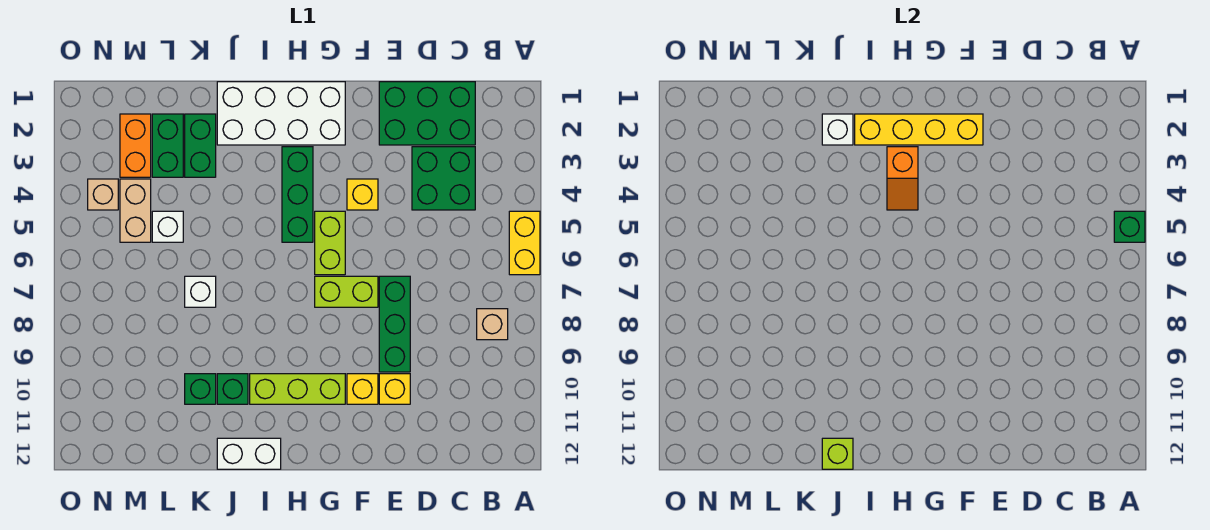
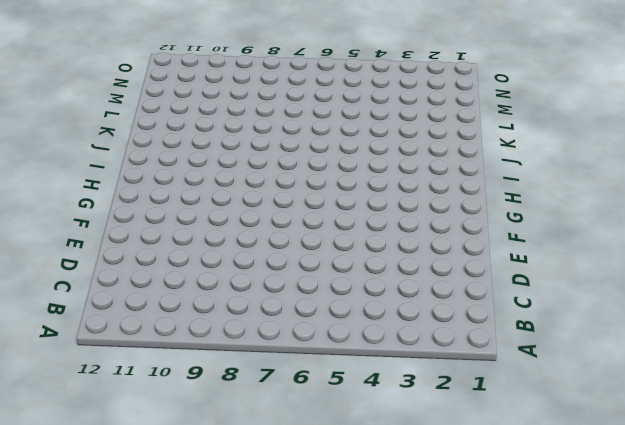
none -> yellow 1x2 brick [509,211,540,275]
none -> tan 1x1 brick [477,309,508,340]
none -> green 2x3 brick [379,82,475,145]

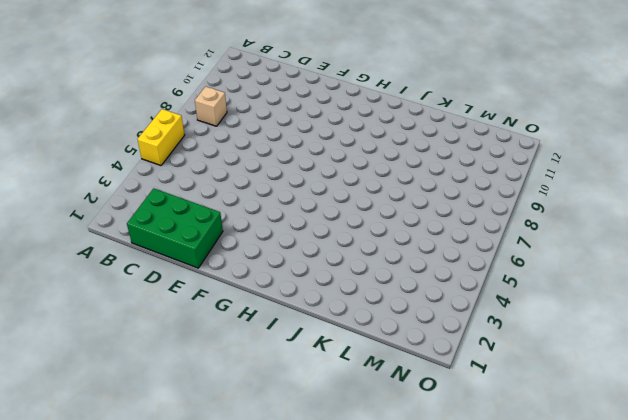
none -> green 2x2 brick [412,147,475,210]
none -> green 1x3 brick [379,276,410,372]
none -> yellow 1x1 brick [379,374,410,404]

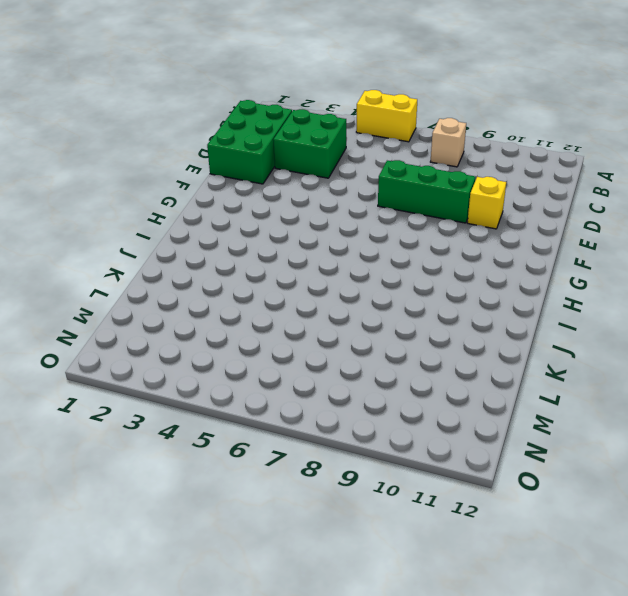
none -> yellow 1x1 brick [347,179,378,210]
none -> lime 1x2 brick [315,276,378,307]
none -> yellow 1x1 brick [347,374,378,404]

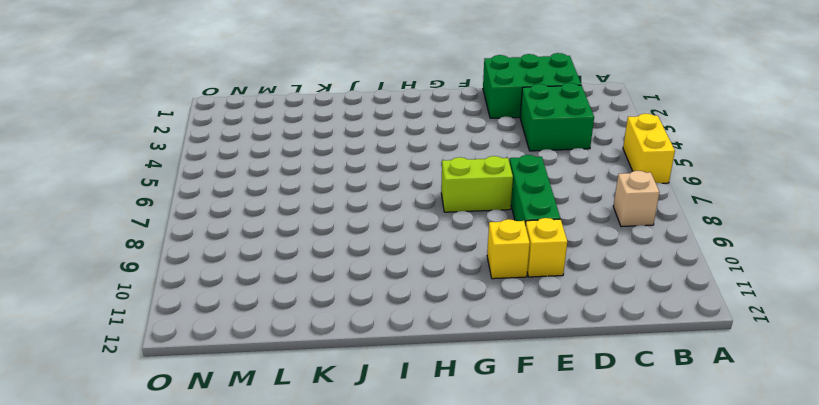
none -> yellow 1x1 brick [347,179,378,210]
none -> white 2x4 brick [217,82,345,145]
none -> lime 1x2 brick [315,211,345,275]

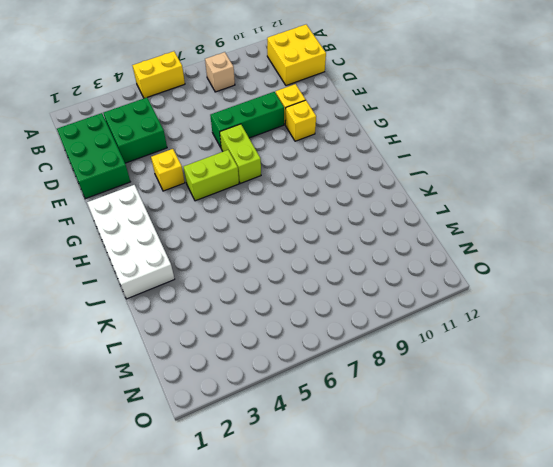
yellow 2x2 brick [267,25,326,85] -> none
none -> lime 1x3 brick [250,374,345,404]
none -> green 1x3 brick [282,147,313,242]
none -> white 1x2 brick [217,438,281,469]

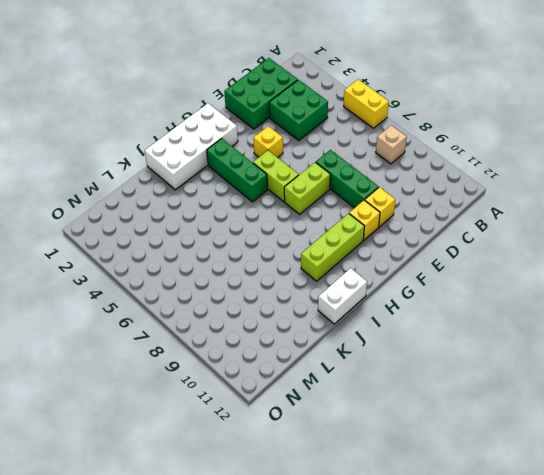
none -> green 1x1 brick [217,374,248,404]
none -> green 1x2 brick [185,114,216,177]
none -> white 1x1 brick [185,276,216,307]

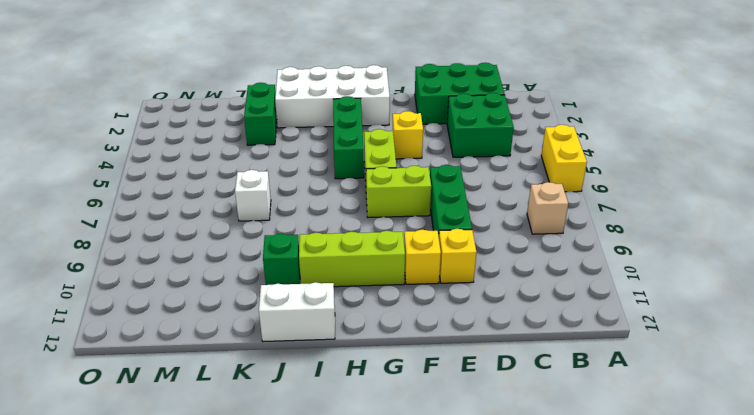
none -> green 1x1 brick [185,374,216,404]
none -> green 1x2 brick [152,114,183,177]
none -> white 1x1 brick [152,211,183,242]

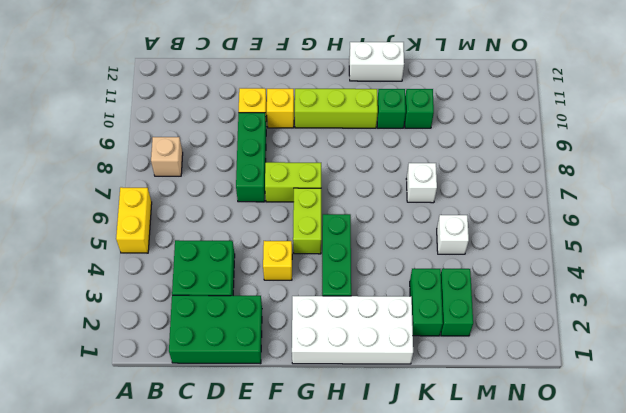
none -> orange 1x2 brick [120,114,151,177]
none -> tan 1x2 brick [120,179,151,242]
none -> tan 1x1 brick [88,179,118,210]

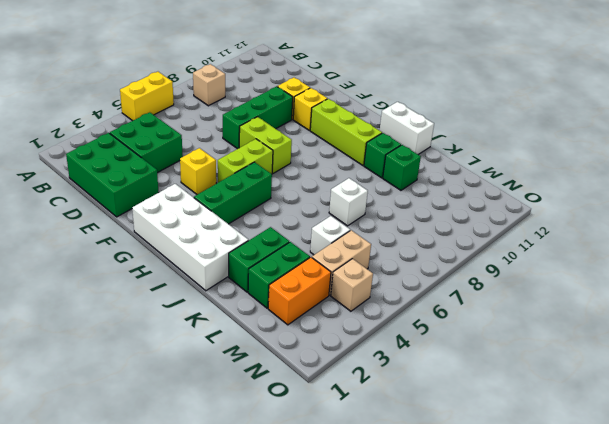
none -> green 1x1 brick [1114,211,1145,242]
none -> yellow 1x4 brick [855,114,983,145]
none -> orange 1x2 slope [887,147,918,210]

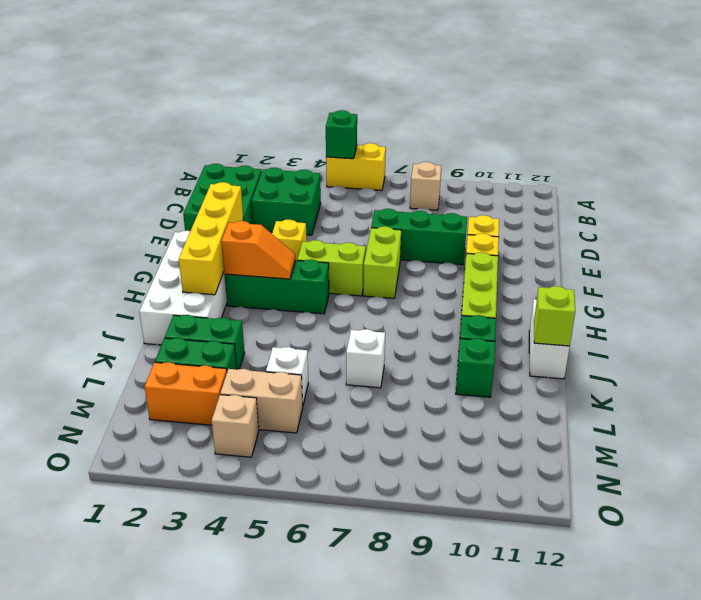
none -> white 1x1 brick [822,114,853,145]

